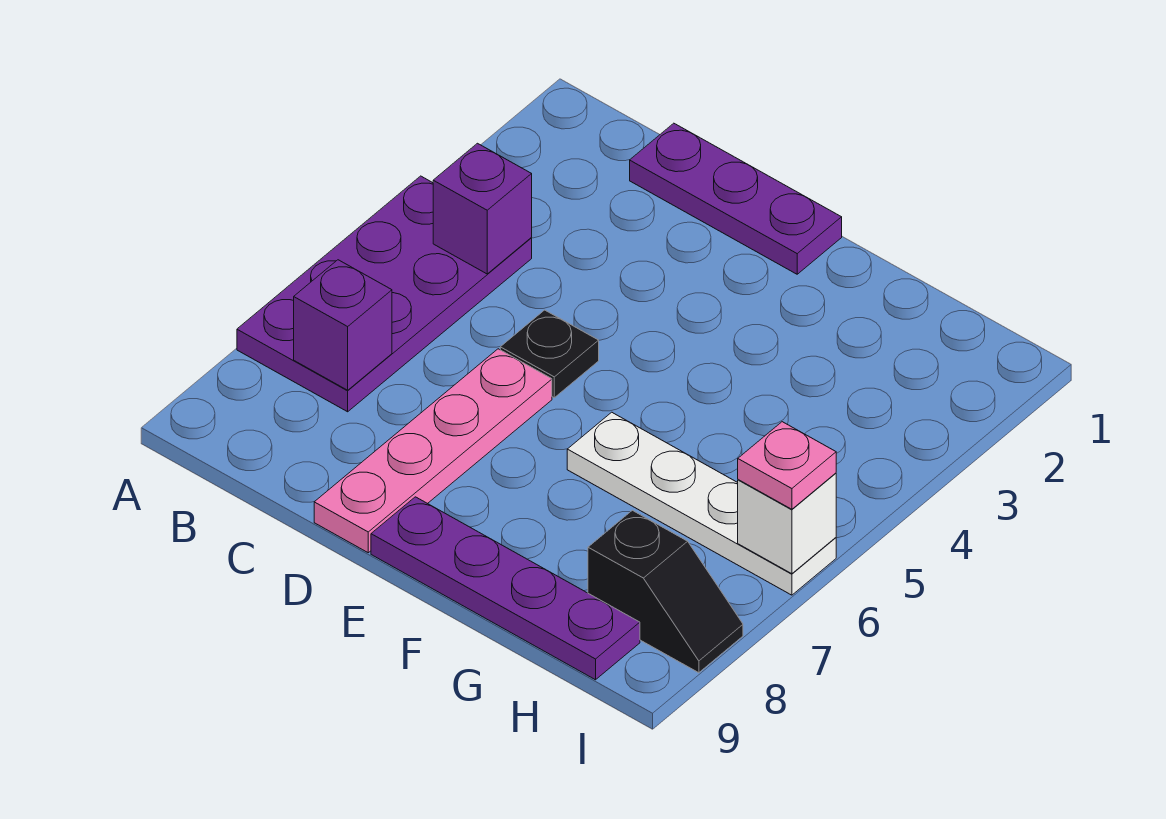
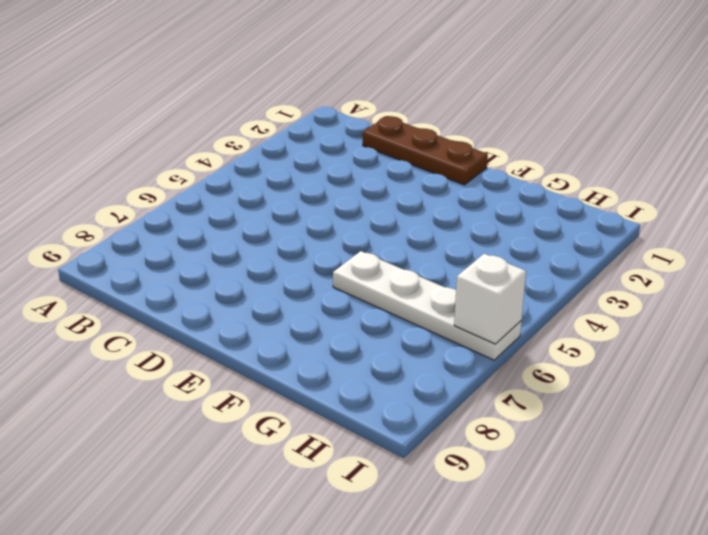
brown 1x3 plate [363,116,488,185] -> purple 1x3 plate [630,123,842,274]
none -> purple 2x4 plate [237,176,532,412]
none -> black 1x1 plate [500,310,599,398]

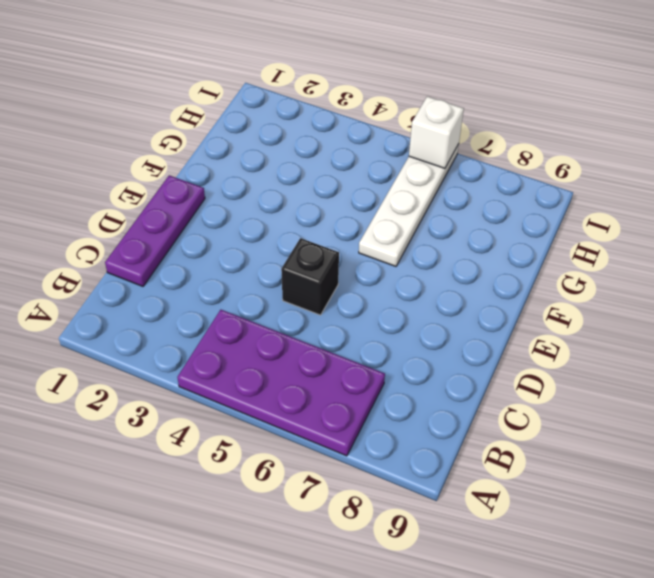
black 1x1 brick [281,238,339,315] -> black 1x1 plate [500,310,599,398]
none -> pink 1x4 plate [314,349,552,553]
none -> purple 1x4 plate [371,497,640,680]

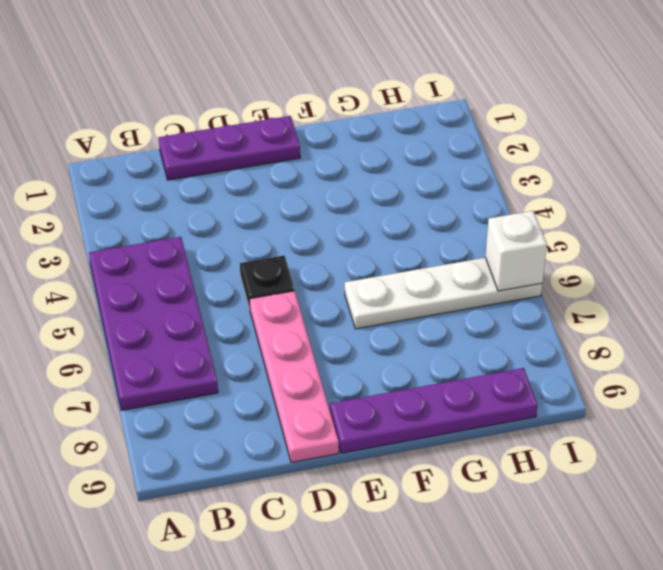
none -> black 1x2 slope [588,510,743,673]
none -> purple 1x1 brick [433,143,532,274]

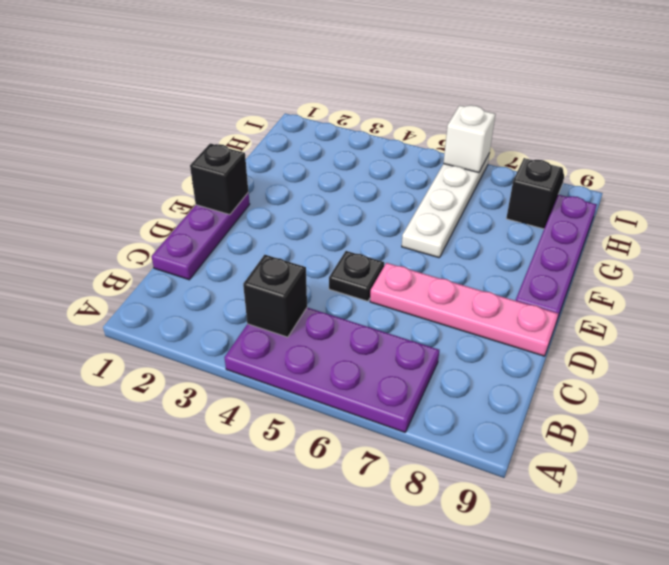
black 1x1 brick [243,255,307,337] -> purple 1x1 brick [433,143,532,274]
black 1x1 brick [190,144,248,215] -> none
none -> purple 1x1 brick [294,260,392,390]
none -> pink 1x1 plate [738,422,836,509]

